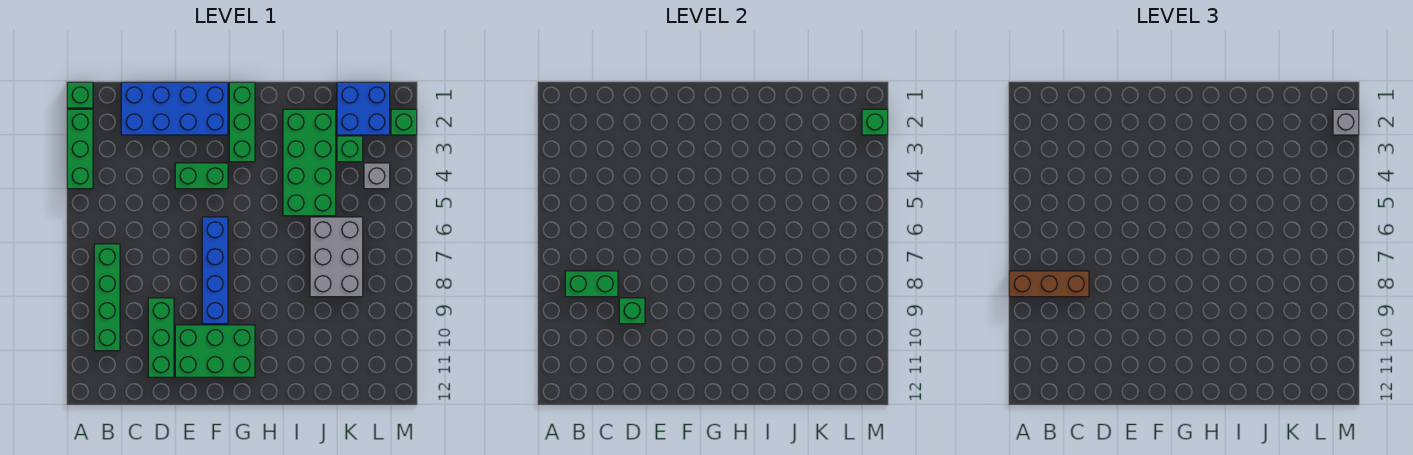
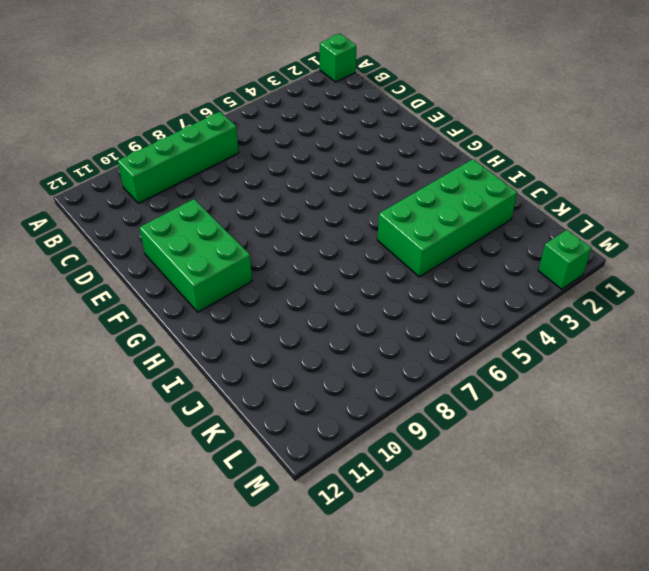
none -> green 1x3 brick [67,109,93,189]
none -> blue 2x4 brick [121,82,228,135]
none -> green 1x3 brick [148,298,174,377]

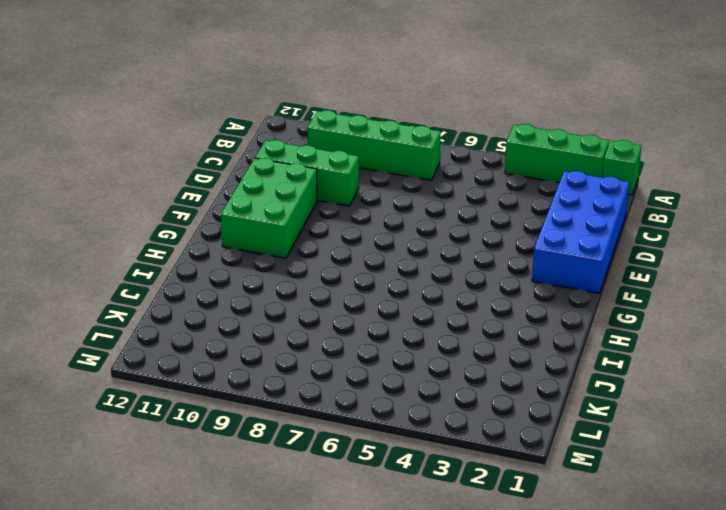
none -> green 1x2 brick [175,163,228,189]
none -> blue 1x4 brick [202,217,228,324]
none -> green 1x3 brick [229,82,255,162]

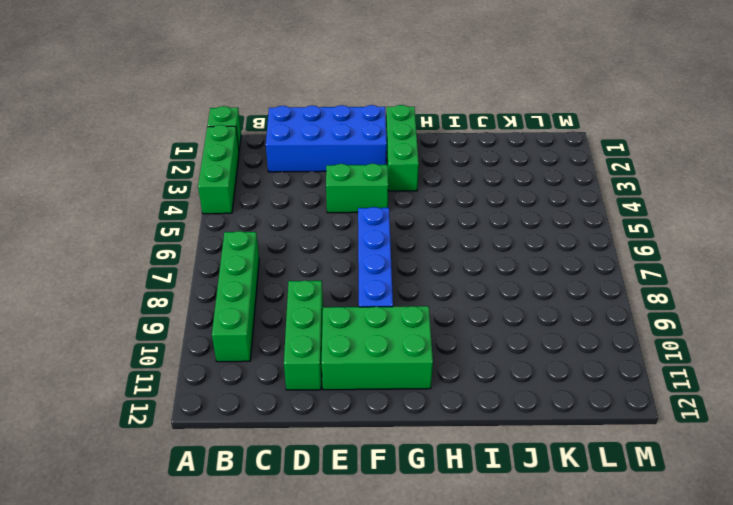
none -> green 2x4 brick [283,109,336,216]
none -> grey 2x3 brick [310,217,363,297]
none -> blue 2x2 brick [337,82,390,135]

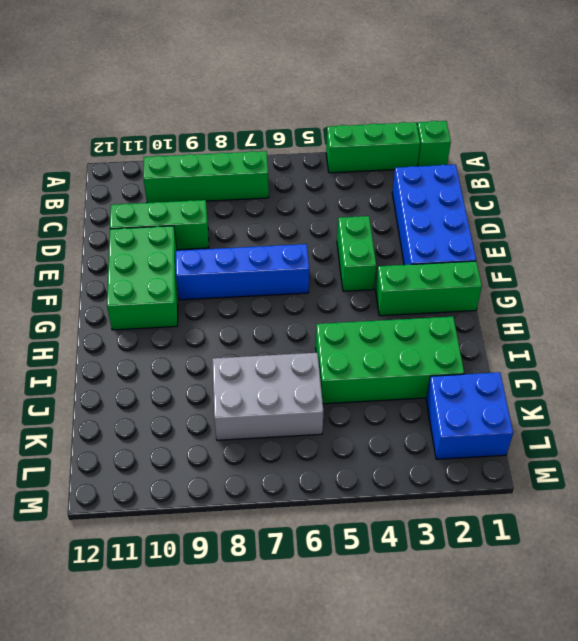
none -> green 1x1 brick [337,136,363,162]
none -> grey 1x1 brick [364,163,390,189]
none -> green 1x1 brick [391,109,417,135]

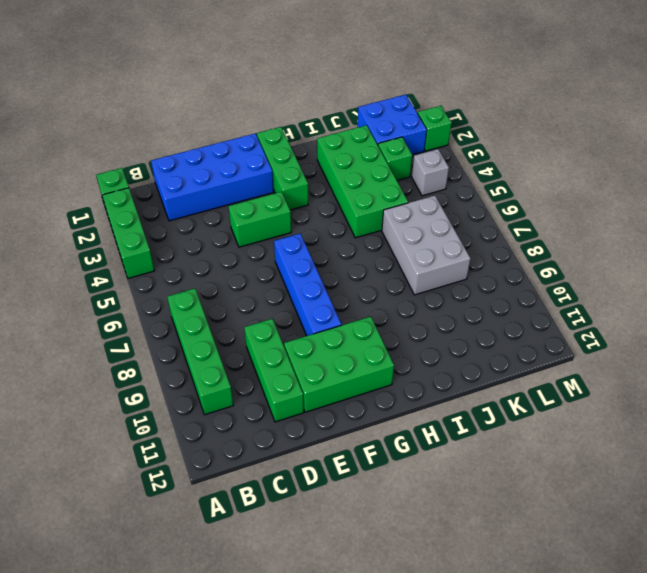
none -> green 1x2 brick [565,271,618,297]
none -> green 1x1 brick [619,298,645,324]
none -> green 1x1 brick [862,109,888,135]

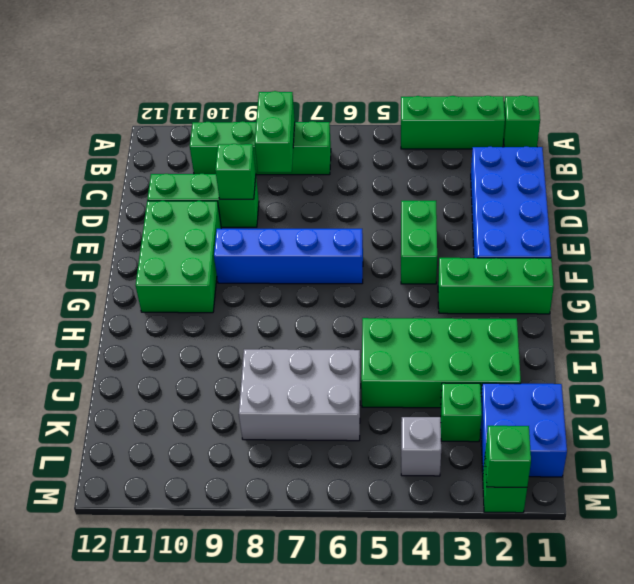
none -> brown 1x3 brick [1009,271,1089,297]
none -> grey 1x1 brick [1333,109,1359,135]

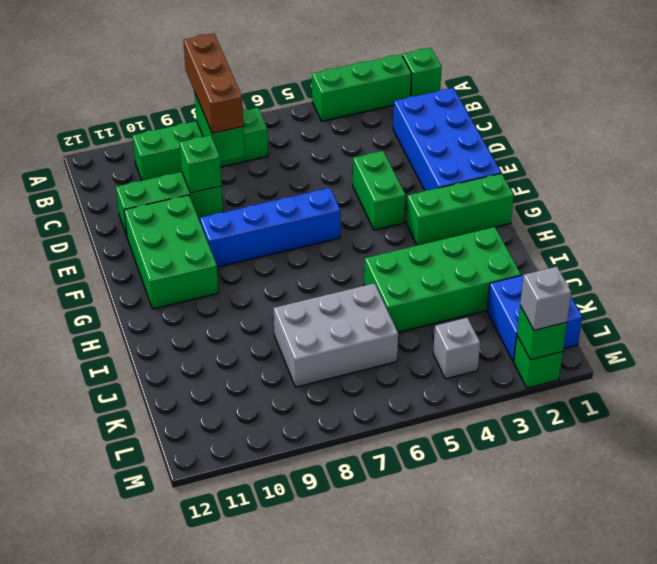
none -> green 1x1 brick [337,136,363,162]

